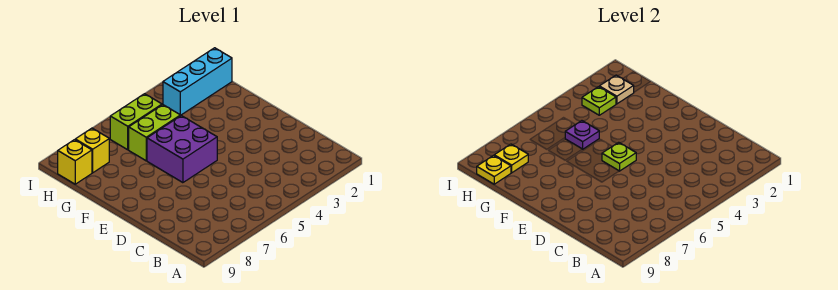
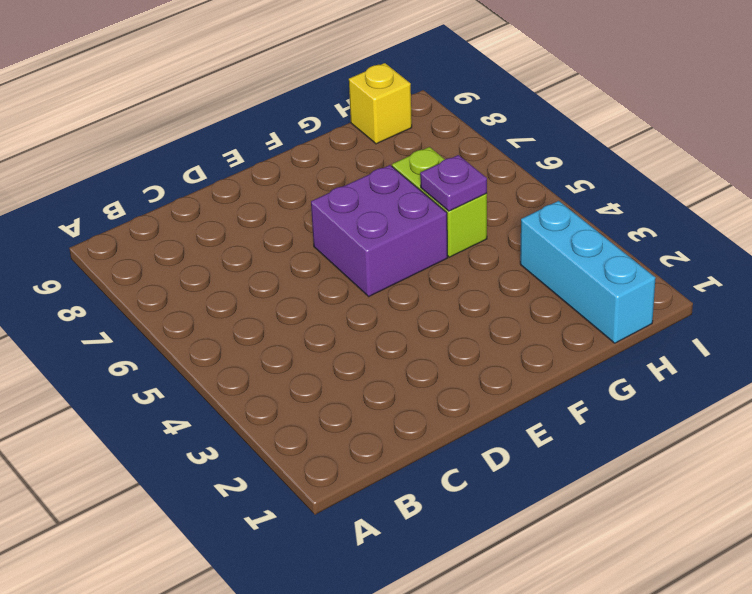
none -> lime 1x2 brick [110,94,162,150]
none -> yellow 1x1 brick [75,128,109,173]
none -> lime 1x1 plate [602,142,636,171]

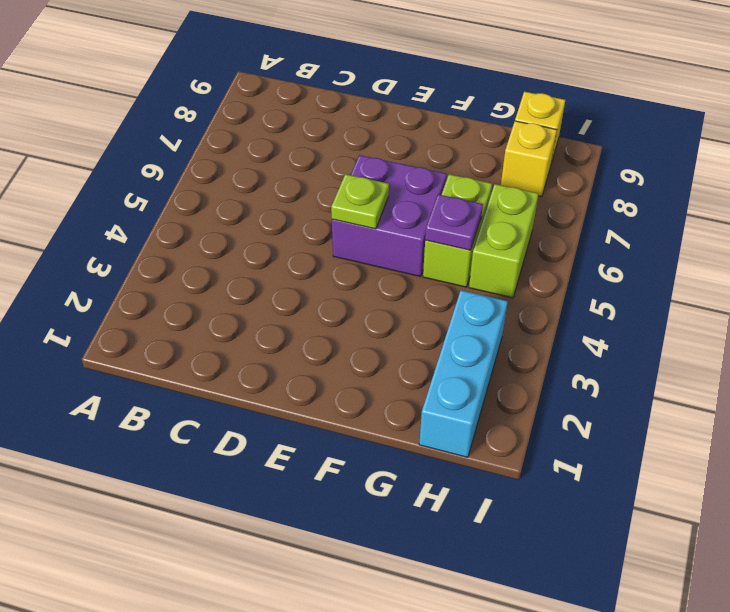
none -> tan 1x1 plate [599,75,634,104]
none -> lime 1x1 plate [582,87,616,115]
none -> yellow 1x1 plate [494,144,528,173]

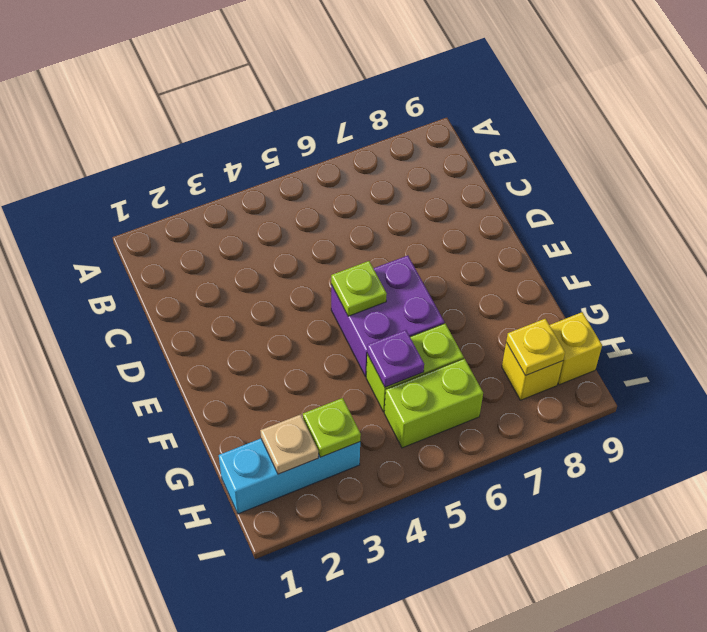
none -> yellow 1x1 plate [477,156,511,184]

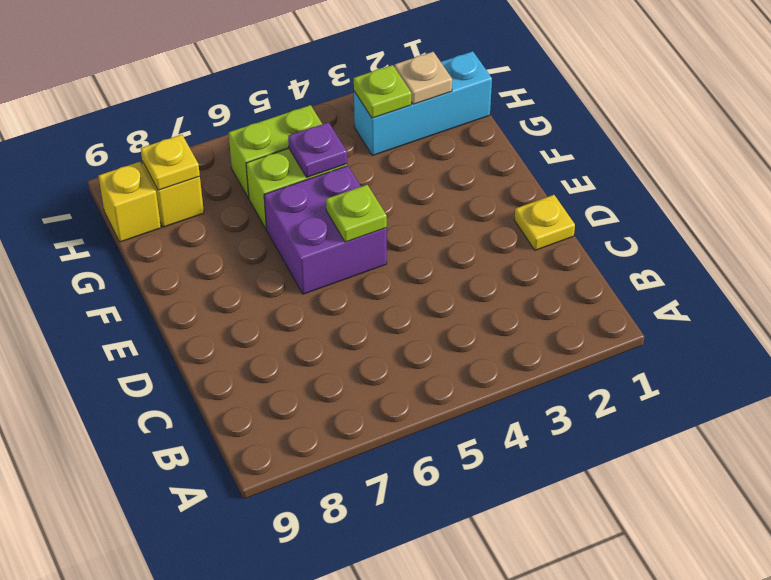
yellow 1x1 plate [514,195,575,250] -> yellow 1x1 plate moved to [477,156,511,184]

